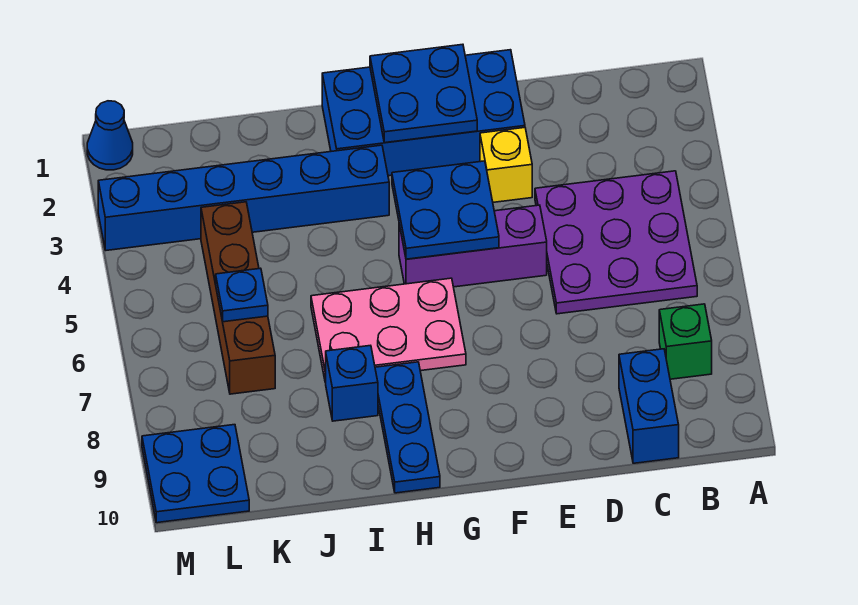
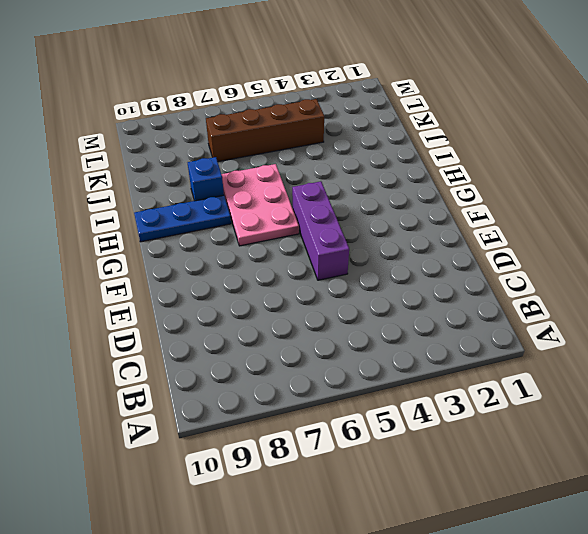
none -> purple 3x3 plate [535,171,697,314]
none -> green 1x1 brick [659,304,712,379]
none -> blue 1x2 brick [619,349,679,463]

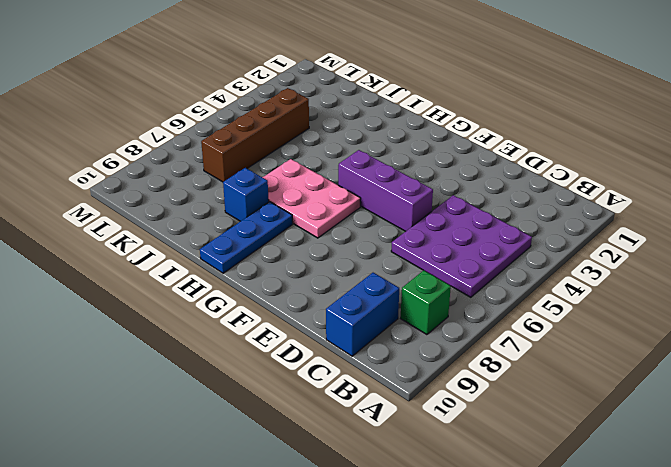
none -> blue 2x4 brick [322,50,525,176]
none -> yellow 1x1 brick [480,128,532,202]
none -> blue 1x6 brick [98,145,389,250]

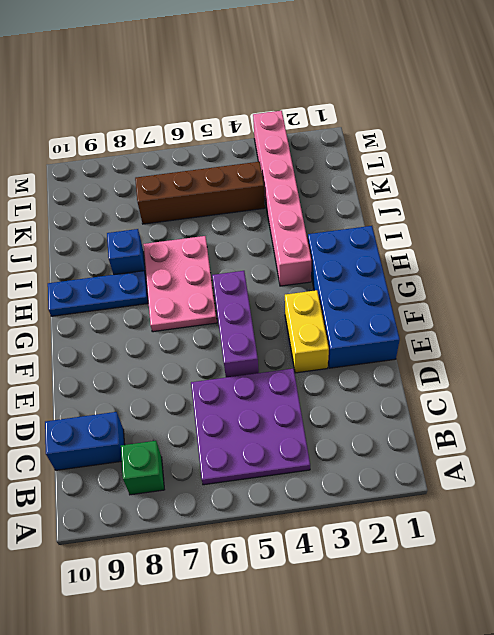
yellow 1x2 brick [285,290,329,373] -> yellow 1x1 brick [480,128,532,202]
pink 1x6 brick [253,111,311,286] -> blue 1x6 brick [98,145,389,250]
none -> blue 2x2 plate [142,425,249,523]
none -> blue 1x1 cone [87,101,133,170]
none -> blue 2x2 plate [370,44,477,143]

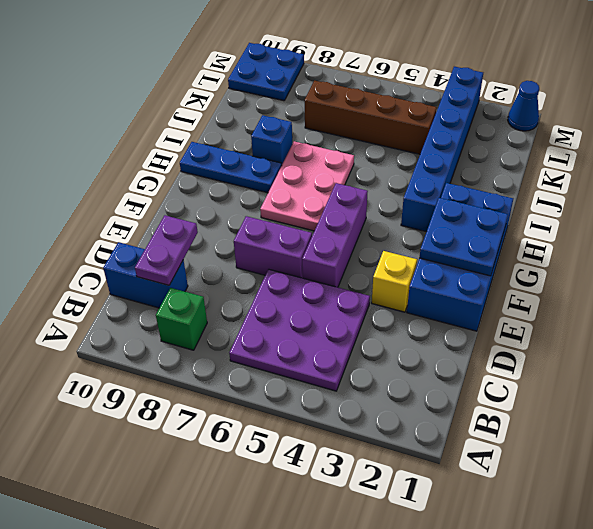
purple 1x2 plate [135,215,198,285] -> none
purple 1x2 brick [234,216,312,278] -> none
none -> blue 2x2 plate [392,161,499,259]
none -> blue 1x1 plate [216,268,268,322]

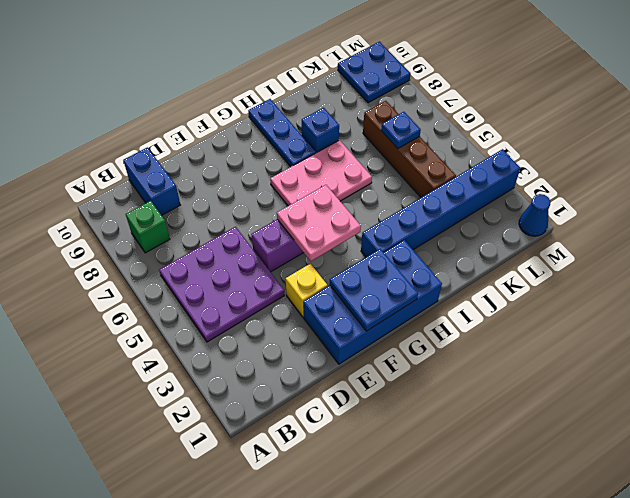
pink 2x2 plate [277,185,361,261] -> blue 2x2 plate [392,161,499,259]

